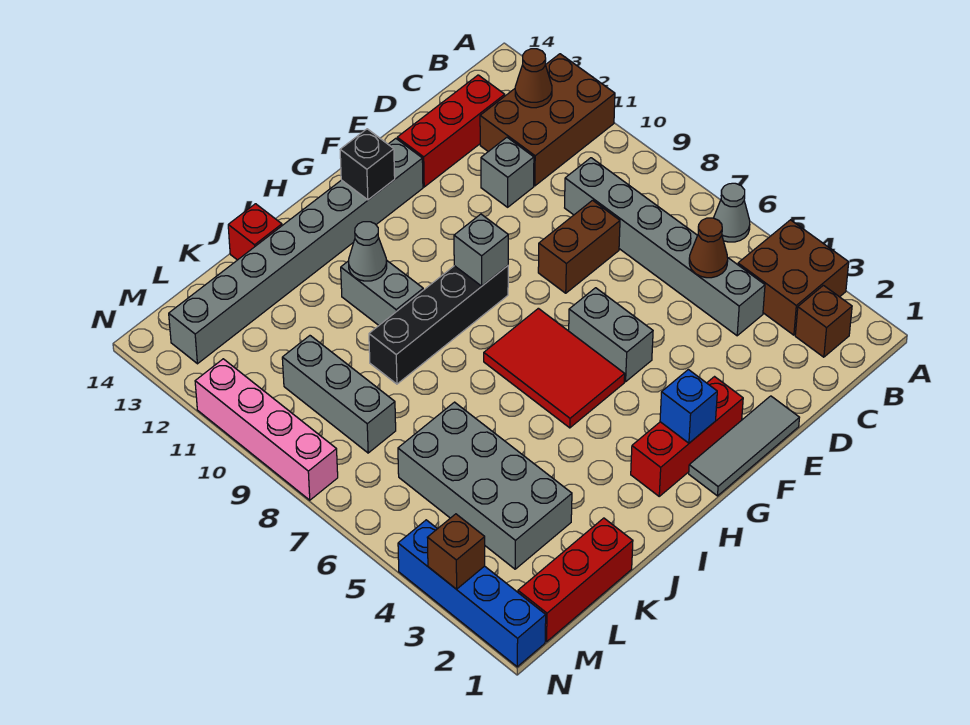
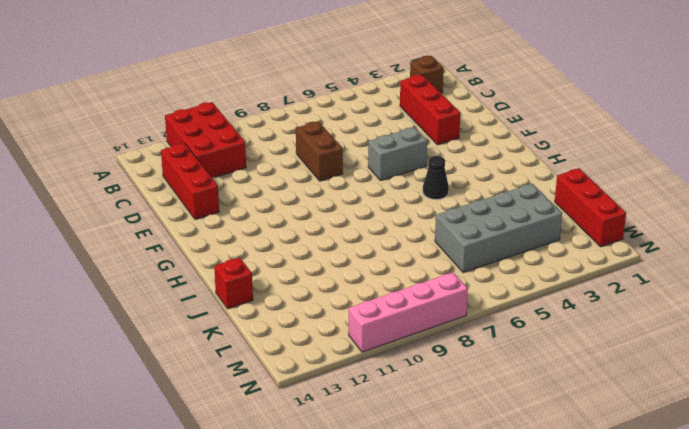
red 2x3 brick [165,102,246,178] -> brown 2x3 brick [480,54,615,186]
red 1x3 brick [400,74,460,145] -> red 1x3 brick moved to [631,377,743,496]
black 1x1 cone [423,156,449,199] -> red 2x3 tile [484,308,625,428]
none -> brown 2x2 brick [738,220,849,335]
none -> grey 1x1 cone [714,183,750,242]
none -> grey 1x6 brick [565,158,765,336]

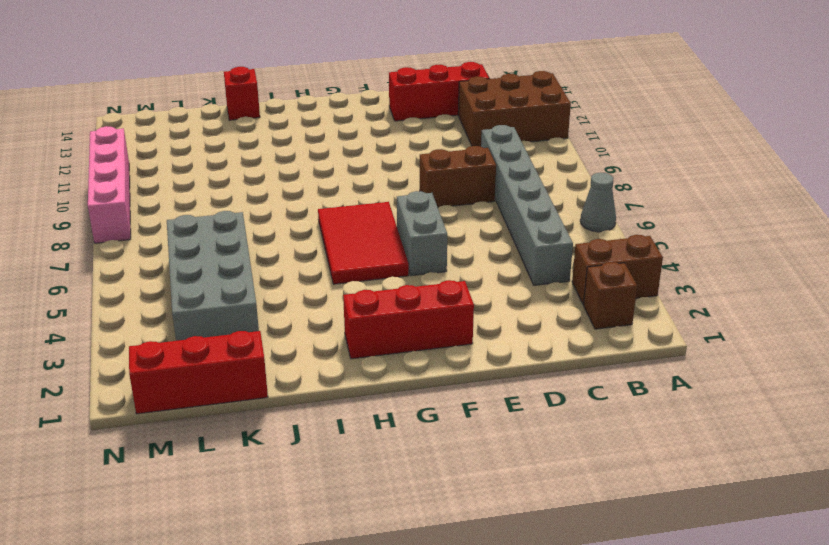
brown 1x2 brick [572,235,663,305] -> brown 2x2 brick [738,220,849,335]
none -> grey 1x1 brick [481,137,534,207]
none -> grey 1x3 tile [689,396,799,496]
none -> grey 1x8 brick [169,138,423,364]

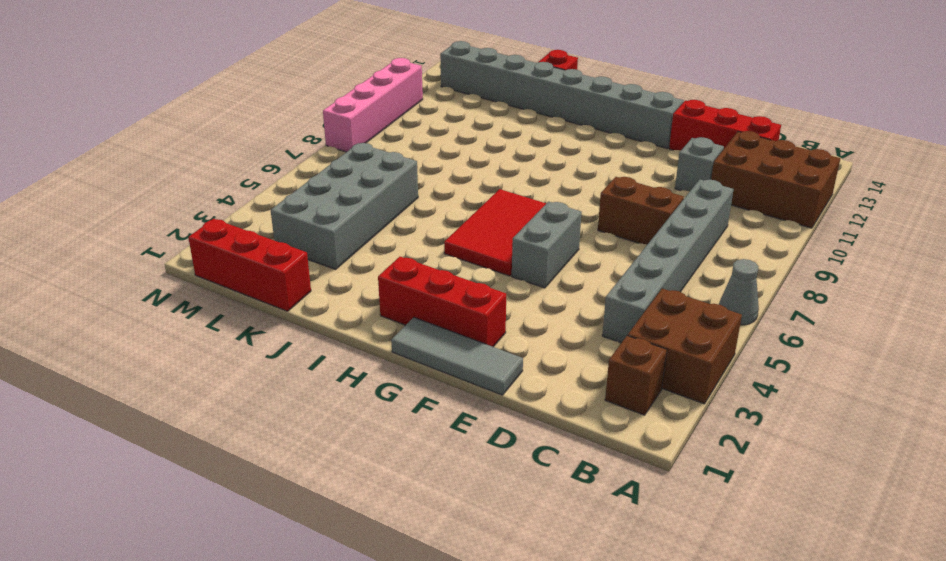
none -> black 1x4 brick [369,266,508,384]
none -> grey 1x2 brick [341,260,423,325]
none -> grey 1x3 brick [282,336,396,453]

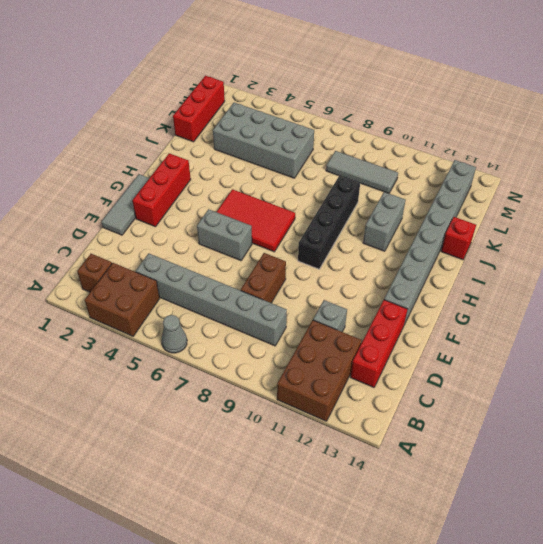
grey 1x2 brick [363,192,405,251] -> grey 1x2 brick turned to [341,260,423,325]
grey 1x3 tile [326,151,398,193] -> grey 1x3 brick [282,336,396,453]
none -> blue 1x4 brick [398,520,546,667]
none -> pink 1x4 brick [195,359,338,500]
none -> brown 1x1 cone [515,49,552,108]

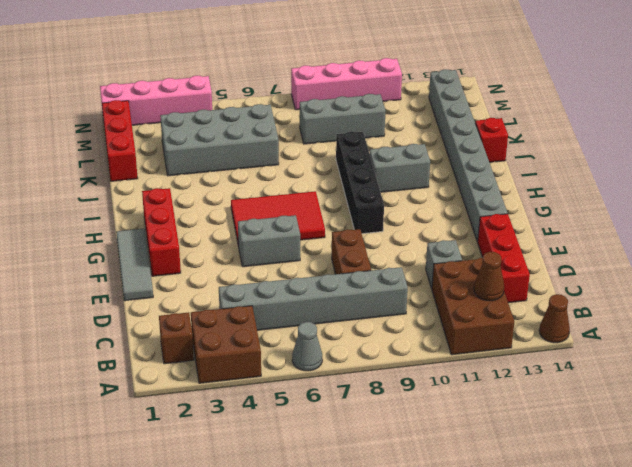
brown 1x1 cone [539,294,570,343] -> brown 1x1 cone moved to [689,218,728,278]
pink 1x4 brick [100,76,212,125] -> blue 1x4 brick [398,520,546,667]
none -> blue 1x1 brick [660,370,717,443]
none -> grey 1x1 brick [454,214,508,286]
none -> black 1x1 brick [340,129,395,200]

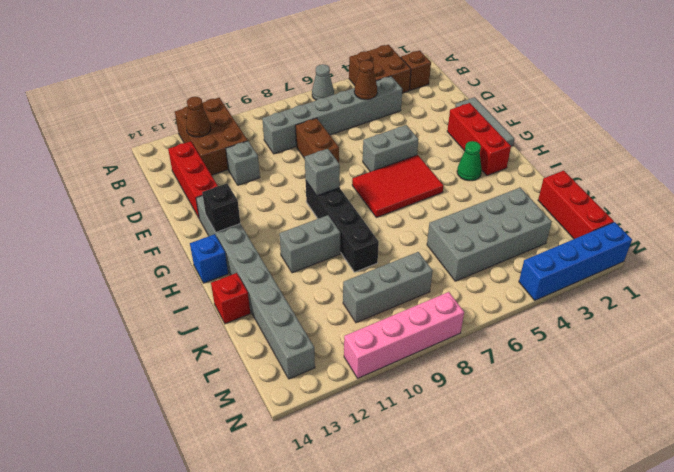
green 1x1 cone [457,141,482,181] -> none
blue 1x1 brick [190,234,228,283] -> blue 1x1 brick moved to [660,370,717,443]
none -> grey 1x1 cone [349,222,387,281]
none -> brown 1x1 brick [427,514,485,589]

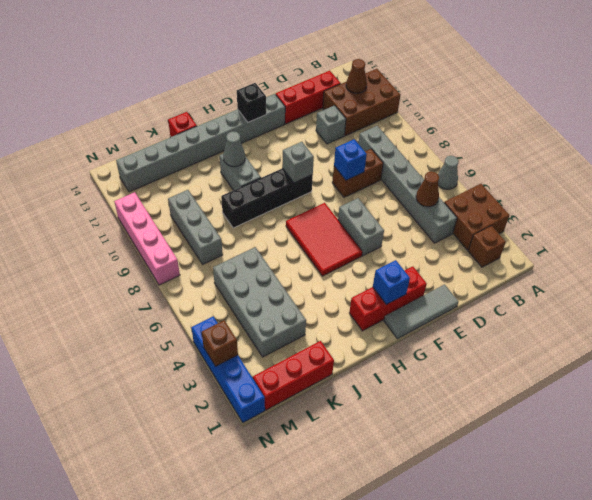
blue 1x1 brick [334,139,367,180] -> none

